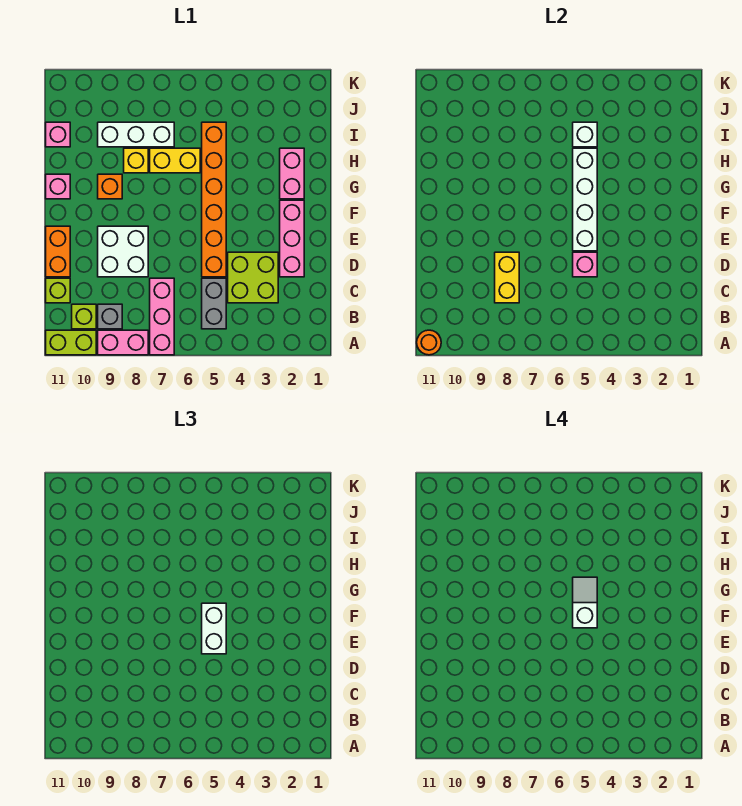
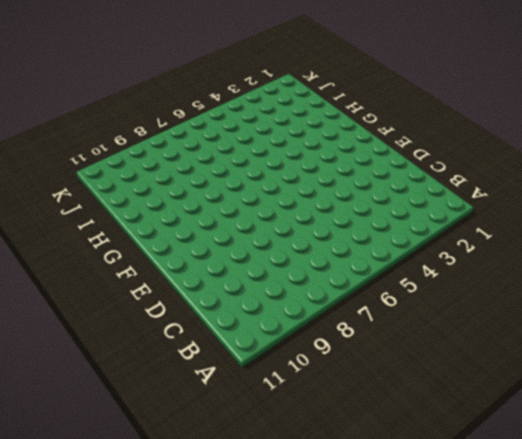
none -> pink 1x3 brick [150,278,174,355]
none -> pink 1x2 brick [98,330,148,355]
none -> lime 1x2 brick [46,330,96,355]

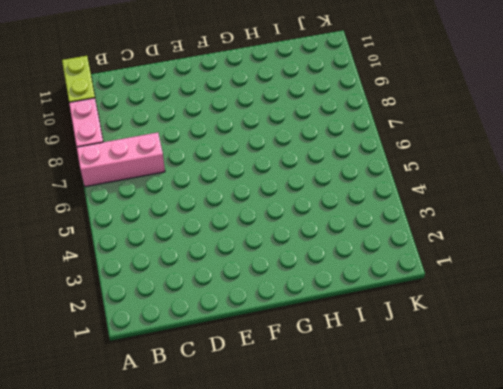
none -> grey 1x2 brick [202,278,226,329]
none -> grey 1x1 brick [98,304,122,329]
none -> lime 1x1 brick [72,304,96,329]

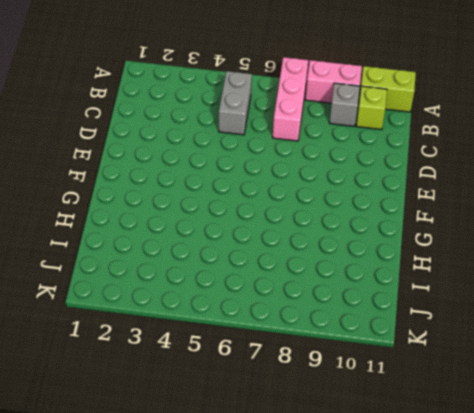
none -> lime 2x2 brick [228,252,278,303]
none -> lime 1x1 brick [46,278,70,303]
none -> pink 1x3 brick [280,200,304,277]

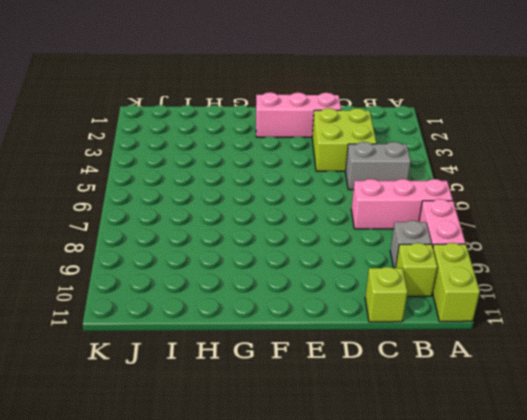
none -> orange 1x6 brick [202,122,226,277]
none -> white 2x2 brick [98,226,148,277]
none -> orange 1x2 brick [46,226,70,277]

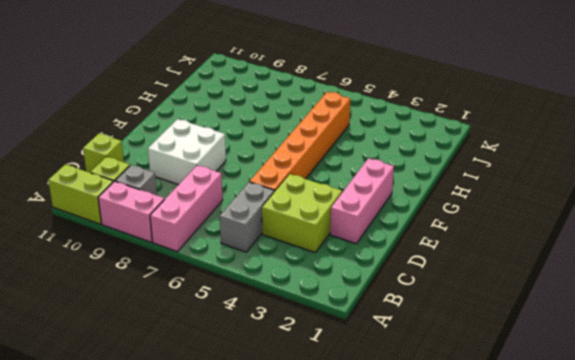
none -> orange 1x2 brick [46,226,70,277]
none -> pink 1x2 brick [280,148,304,199]
none -> orange 1x1 brick [98,174,122,199]

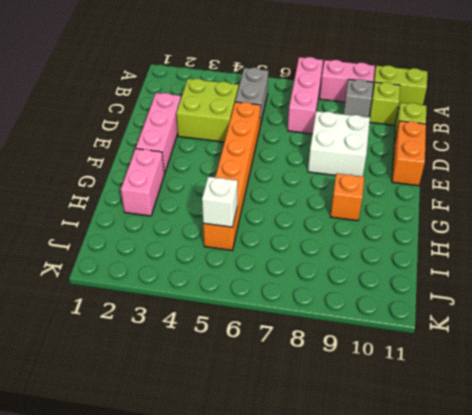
none -> pink 1x1 brick [46,174,70,199]
none -> yellow 1x2 brick [150,148,200,173]
none -> yellow 1x1 brick [124,148,148,173]

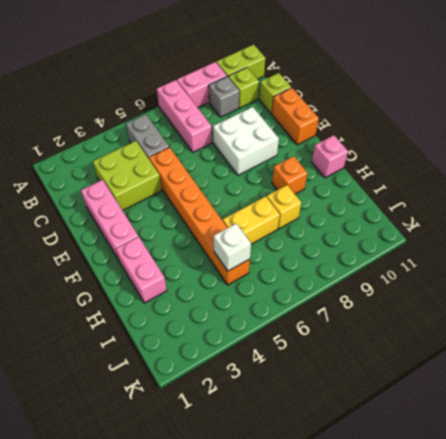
none -> white 1x3 brick [98,122,174,147]
none -> pink 1x1 brick [46,122,70,147]
none -> orange 1x1 round brick [417,330,441,355]

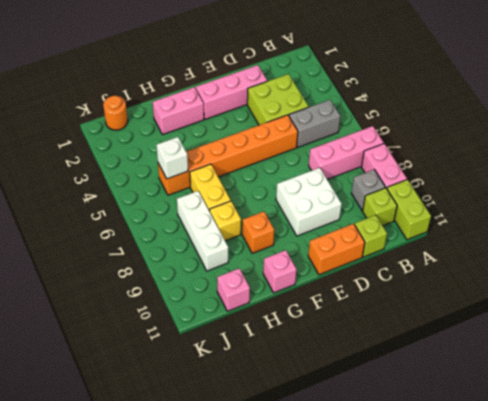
orange 1x1 round brick [103,96,128,130] -> orange 1x1 round brick moved to [417,330,441,355]
none -> yellow 1x2 brick [495,252,519,303]
none -> pink 1x1 brick [573,252,597,277]
none -> white 1x4 brick [573,148,597,251]

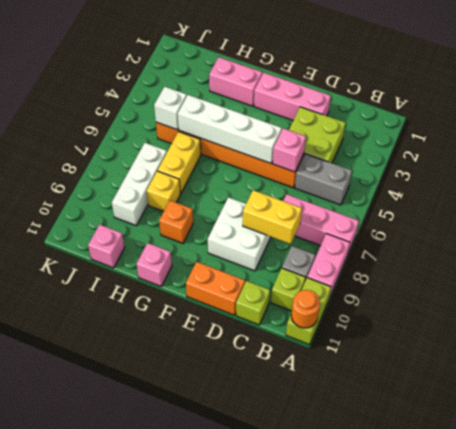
none -> white 1x2 brick [202,603,226,654]
none -> white 1x2 slope [573,577,597,628]

